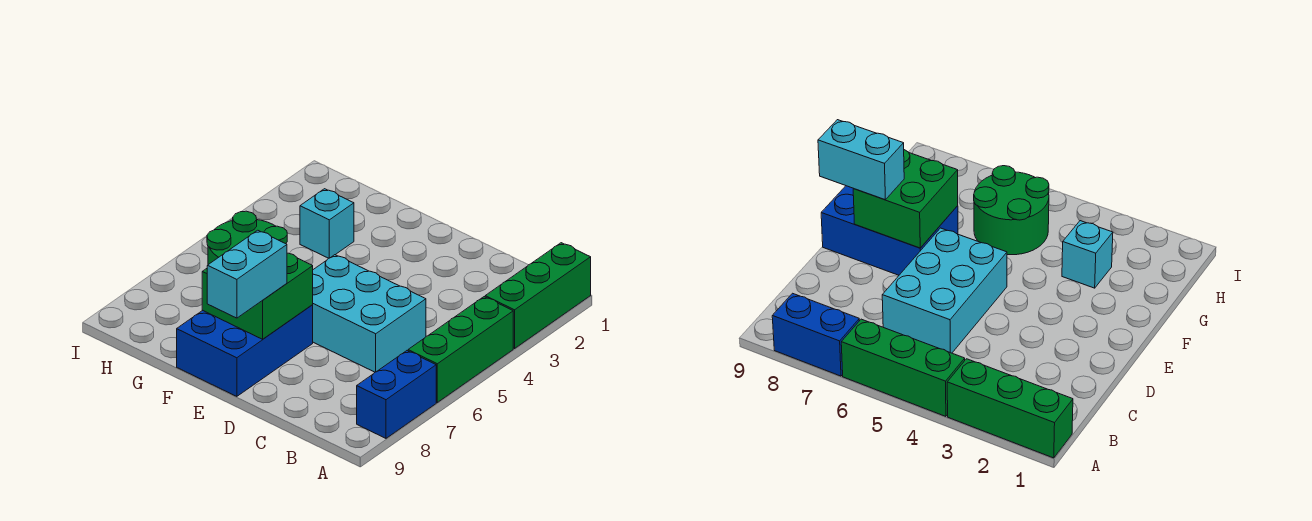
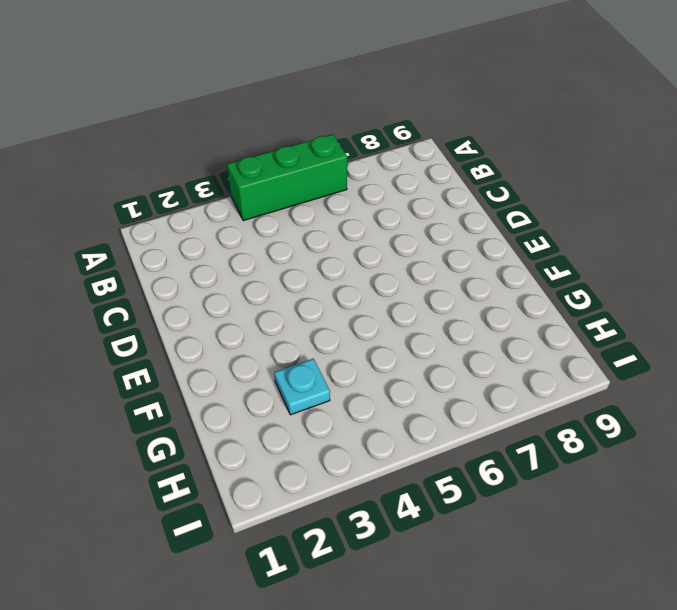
cyan 1x1 plate [274,359,330,415] -> cyan 1x1 brick [300,189,354,258]
none -> green 1x3 brick [485,243,591,348]
none -> blue 1x2 brick [357,351,436,438]

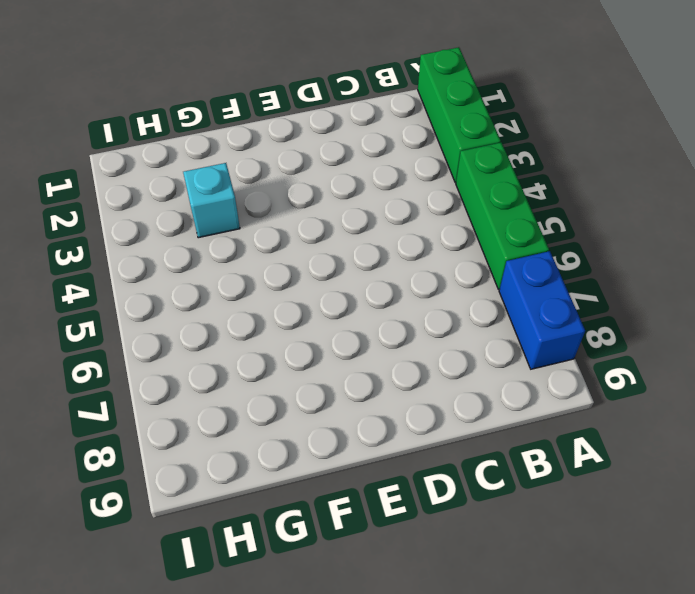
none -> cyan 2x3 brick [313,255,426,372]
none -> blue 2x3 brick [177,305,313,396]

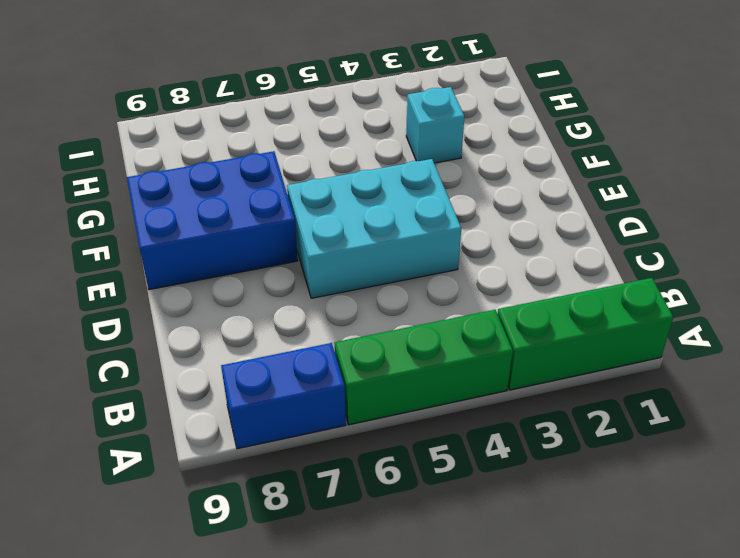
cyan 2x3 brick [287,159,461,298] -> cyan 2x3 brick turned to [313,255,426,372]
none -> green 2x2 round brick [207,211,287,265]
none -> green 2x2 brick [202,253,313,339]

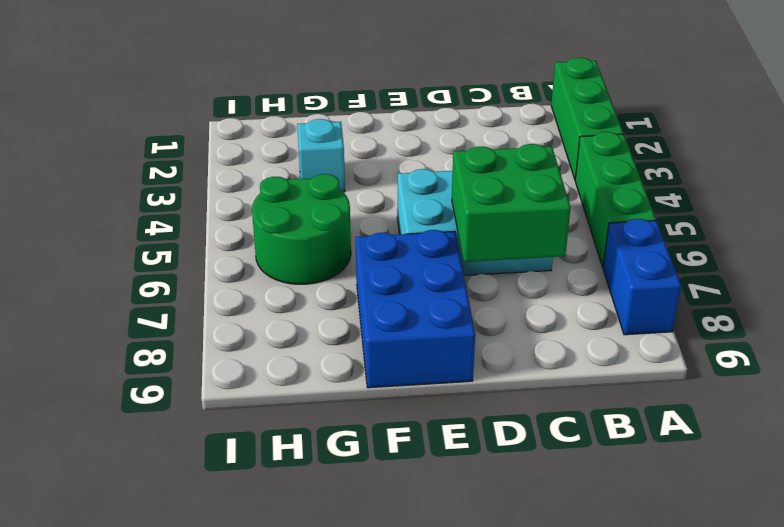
green 2x2 brick [452,144,571,262] -> green 2x2 brick moved to [202,253,313,339]
none -> cyan 1x2 brick [207,230,287,318]

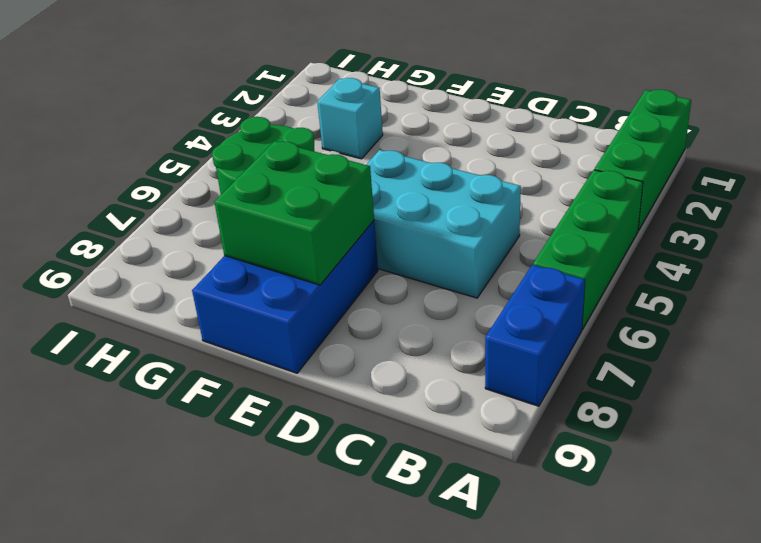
none -> cyan 1x2 brick [207,230,287,318]

